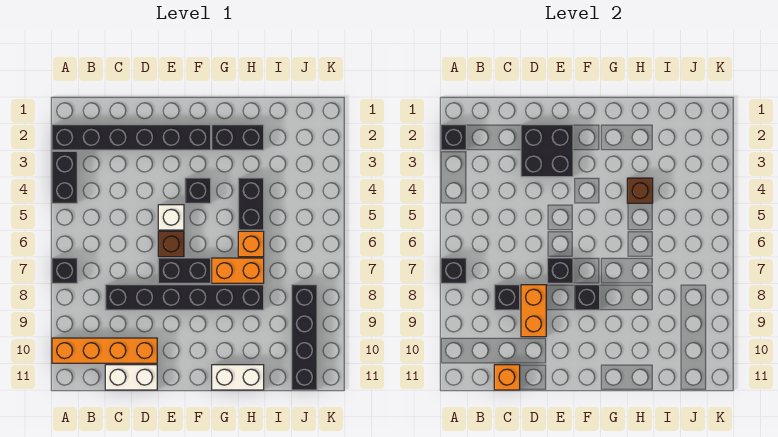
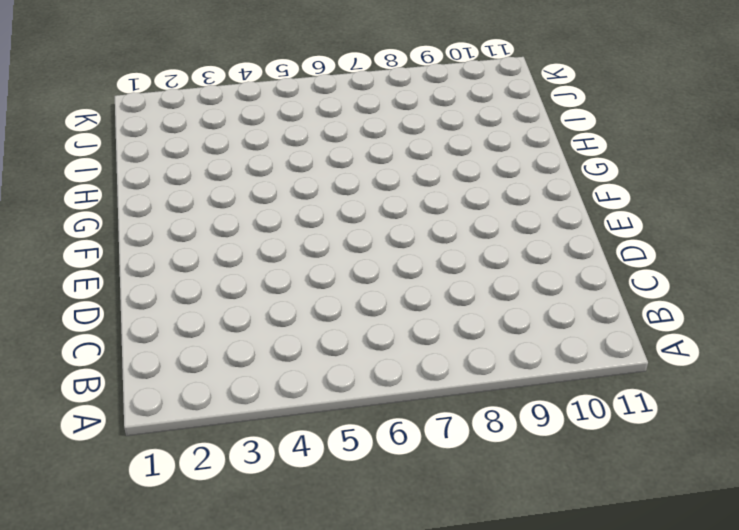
none -> black 1x6 brick [52,125,211,150]
none -> black 1x2 brick [52,151,77,203]
none -> black 1x1 brick [52,258,77,283]

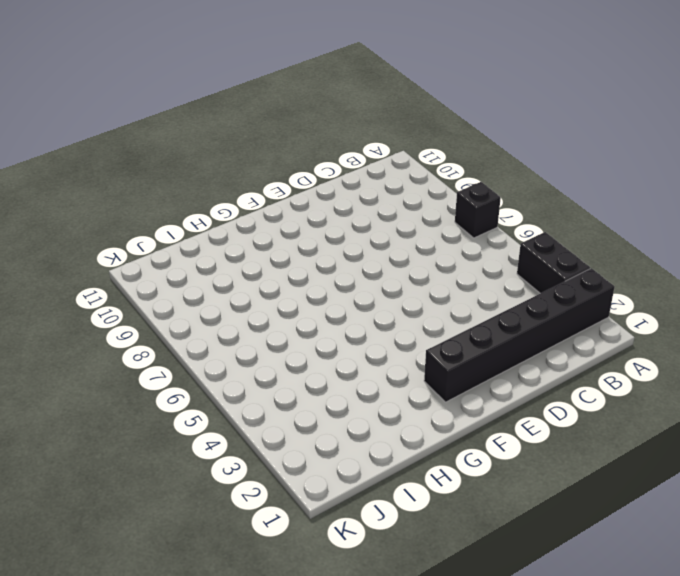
none -> orange 1x4 brick [52,338,157,363]
none -> black 1x6 brick [105,285,264,310]
none -> white 1x2 brick [105,365,157,390]

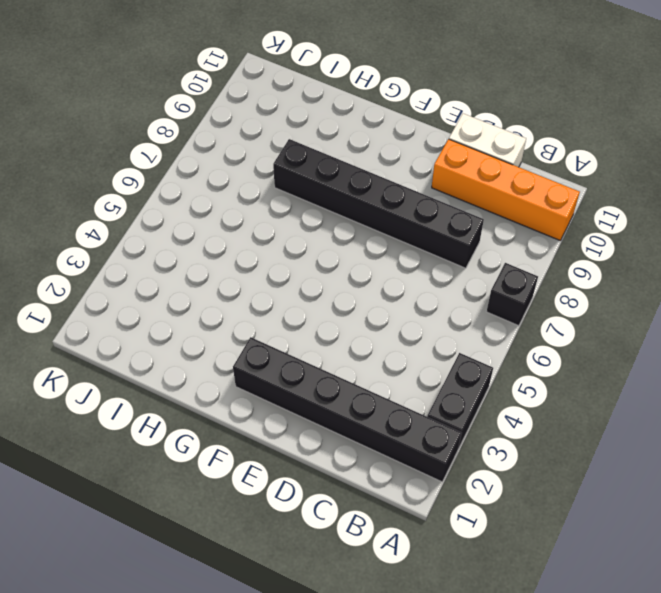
none -> white 1x1 brick [158,205,184,230]
none -> brown 1x1 brick [158,231,184,257]
none -> black 1x2 brick [158,258,211,283]

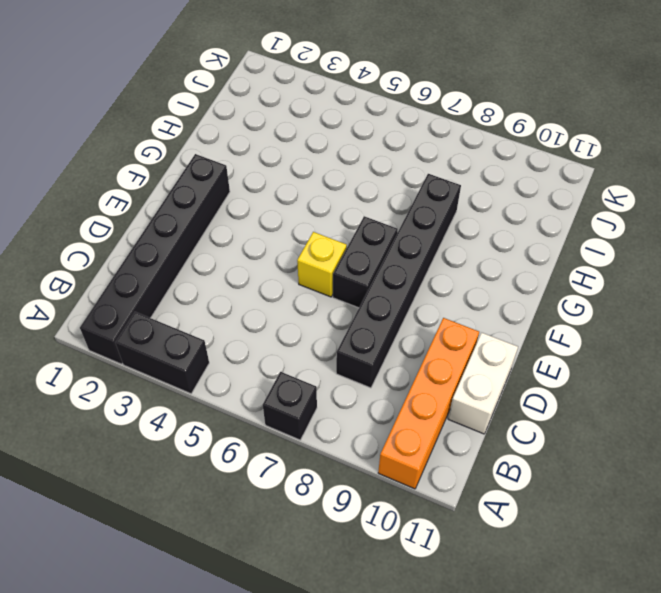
yellow 1x1 brick [297,232,347,297] -> brown 1x1 brick [158,231,184,257]
none -> white 1x1 brick [158,205,184,230]
none -> black 1x1 brick [185,178,211,203]
none -> black 1x2 brick [212,125,264,150]

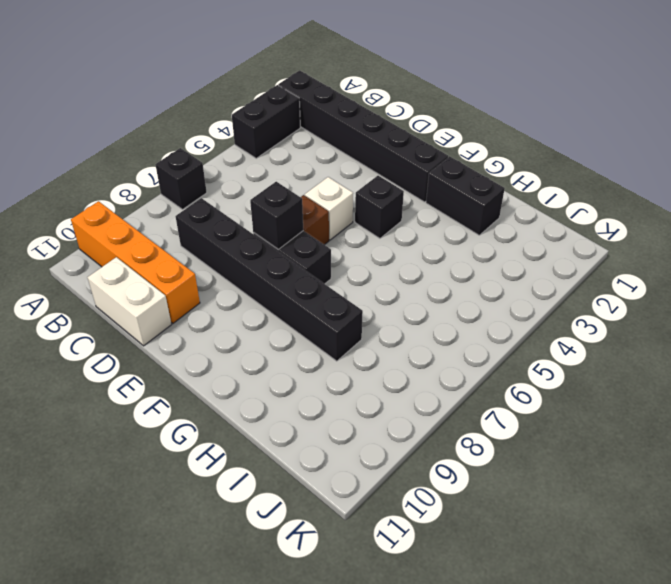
none -> orange 1x2 brick [212,258,264,283]
none -> white 1x2 brick [212,365,264,390]
none -> black 1x2 brick [238,178,264,230]

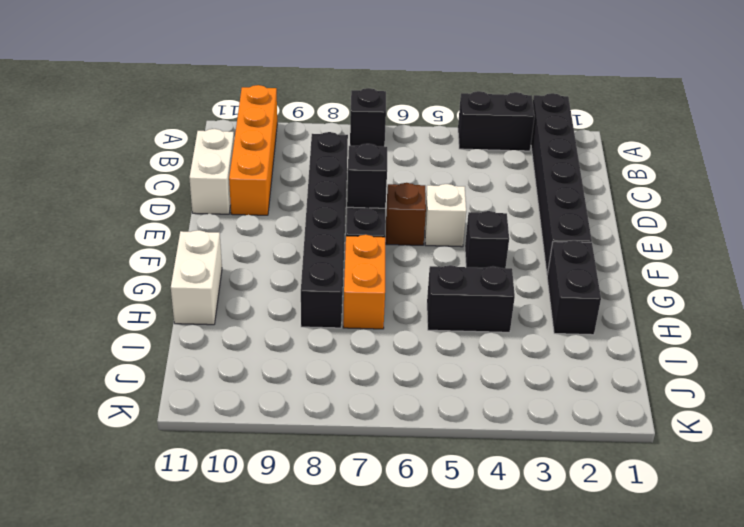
none -> orange 1x1 brick [238,231,264,257]
none -> black 1x4 brick [292,285,317,390]
none -> black 1x1 brick [441,125,466,150]

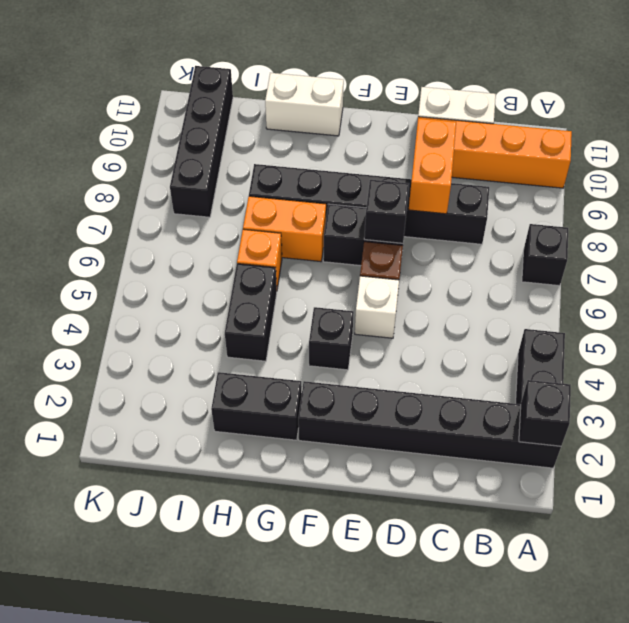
none -> black 1x1 brick [441,258,466,283]
none -> black 1x1 brick [494,285,520,310]
none -> orange 1x1 brick [494,365,520,390]

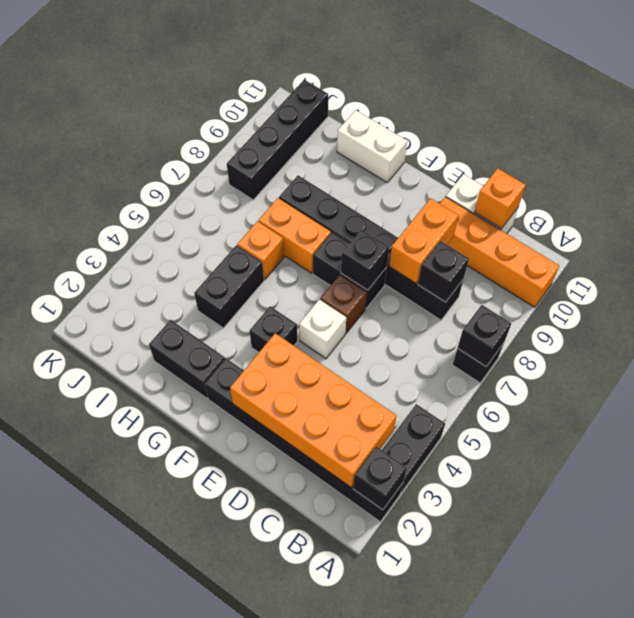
orange 2x4 brick [230,333,397,488] -> black 2x2 brick [521,125,573,177]
none -> black 1x1 brick [574,285,600,310]
none -> brown 1x1 brick [627,178,653,203]

